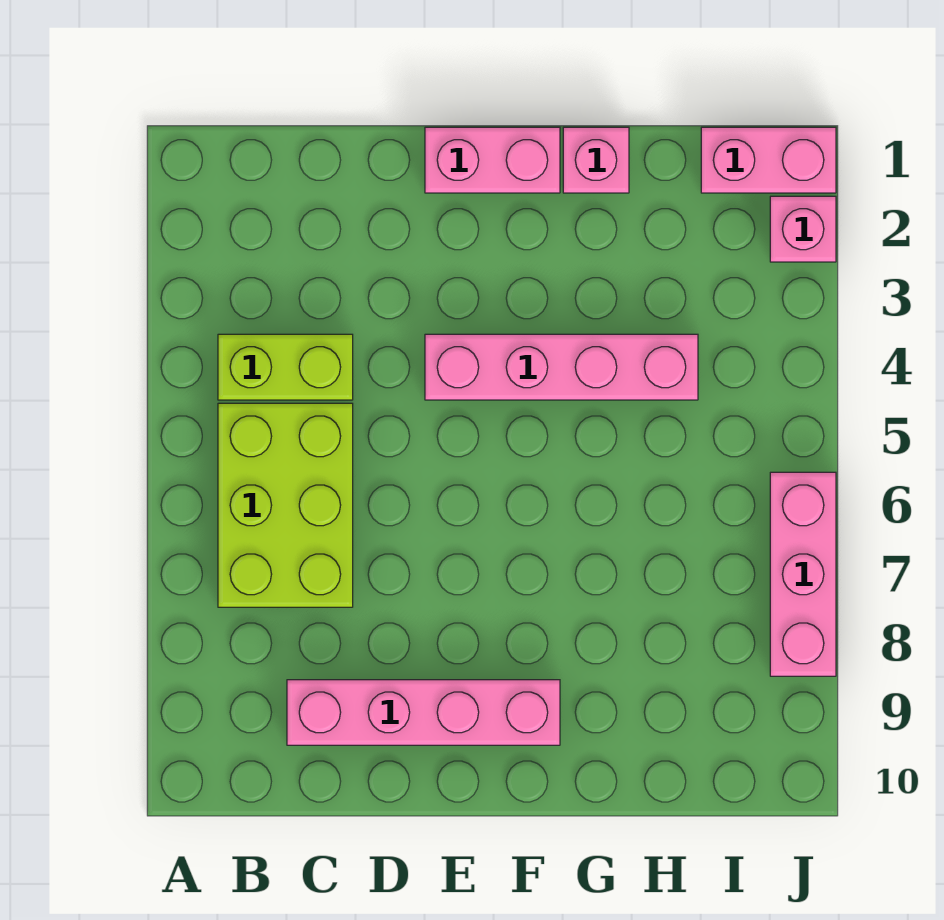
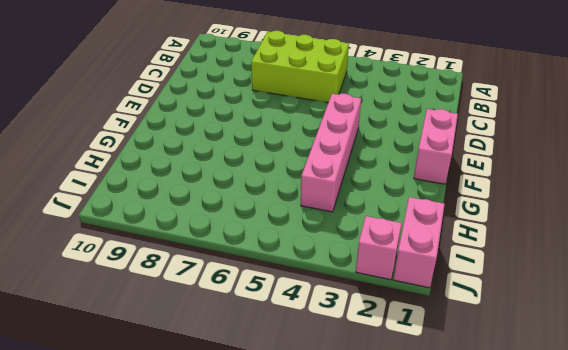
none -> lime 1x2 brick [218,334,353,400]
none -> pink 1x4 brick [287,680,560,745]

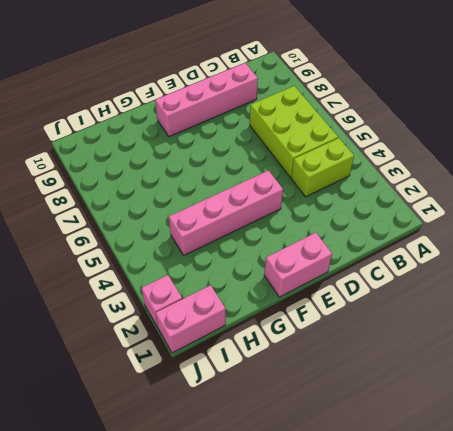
none -> pink 1x1 brick [563,127,629,193]
none -> pink 1x3 brick [770,472,836,676]

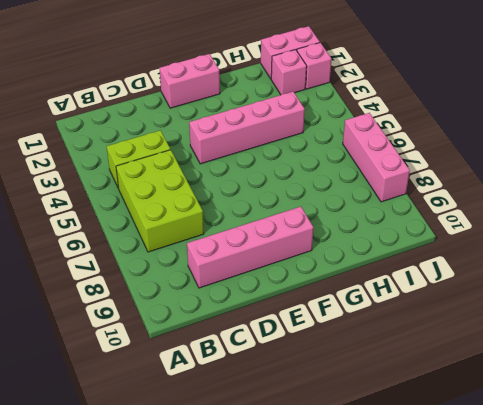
pink 1x1 brick [271,50,307,95] -> pink 1x1 brick moved to [563,127,629,193]

